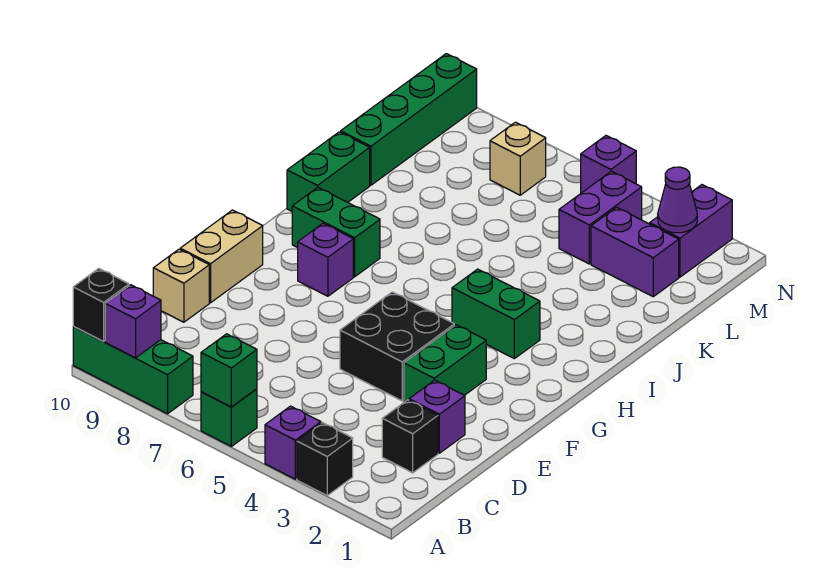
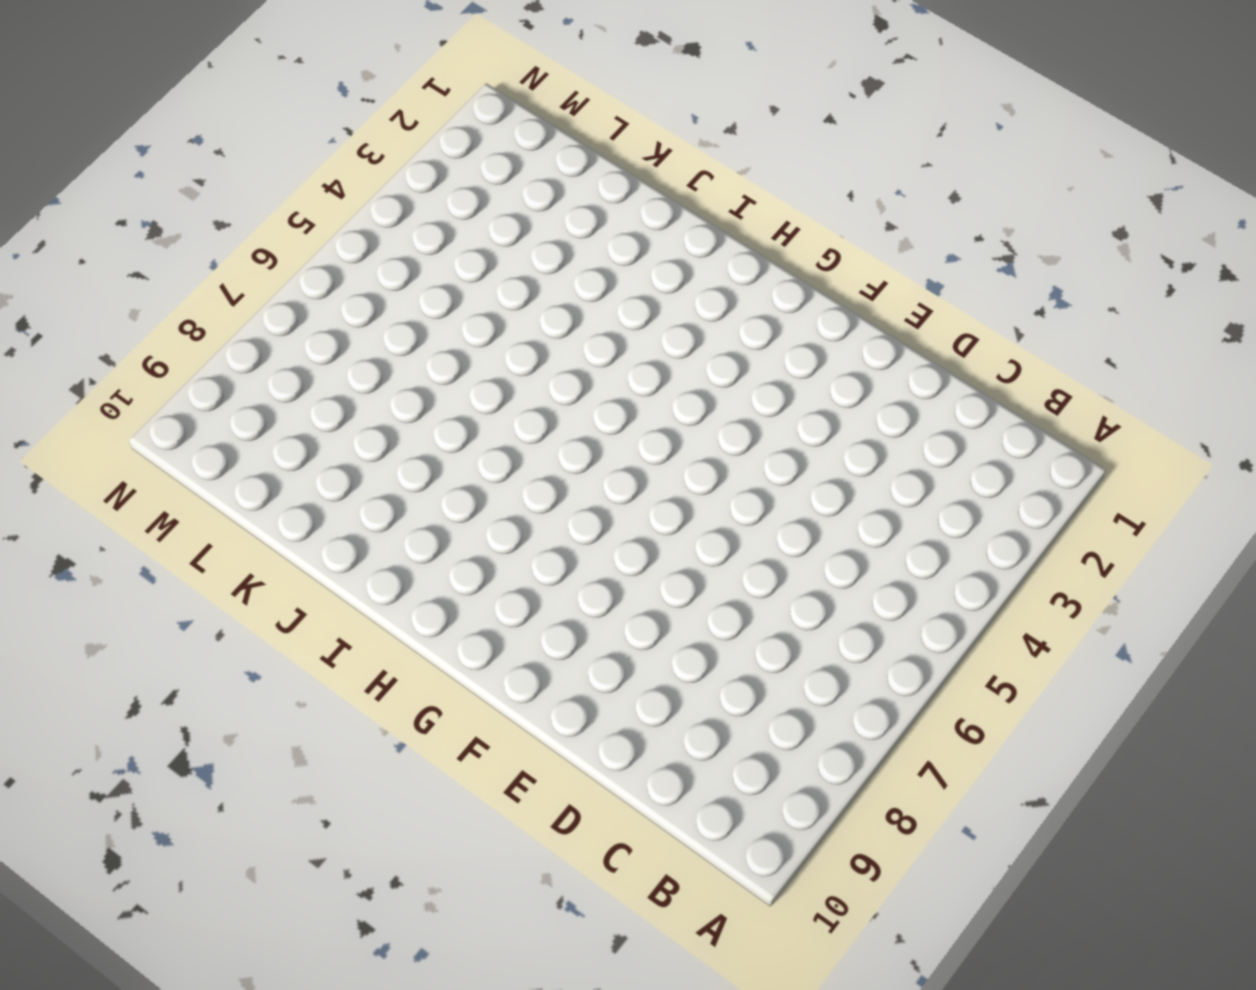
none -> black 1x1 brick [297,423,353,495]
none -> purple 1x1 brick [265,406,321,479]
none -> green 1x1 brick [201,389,257,446]

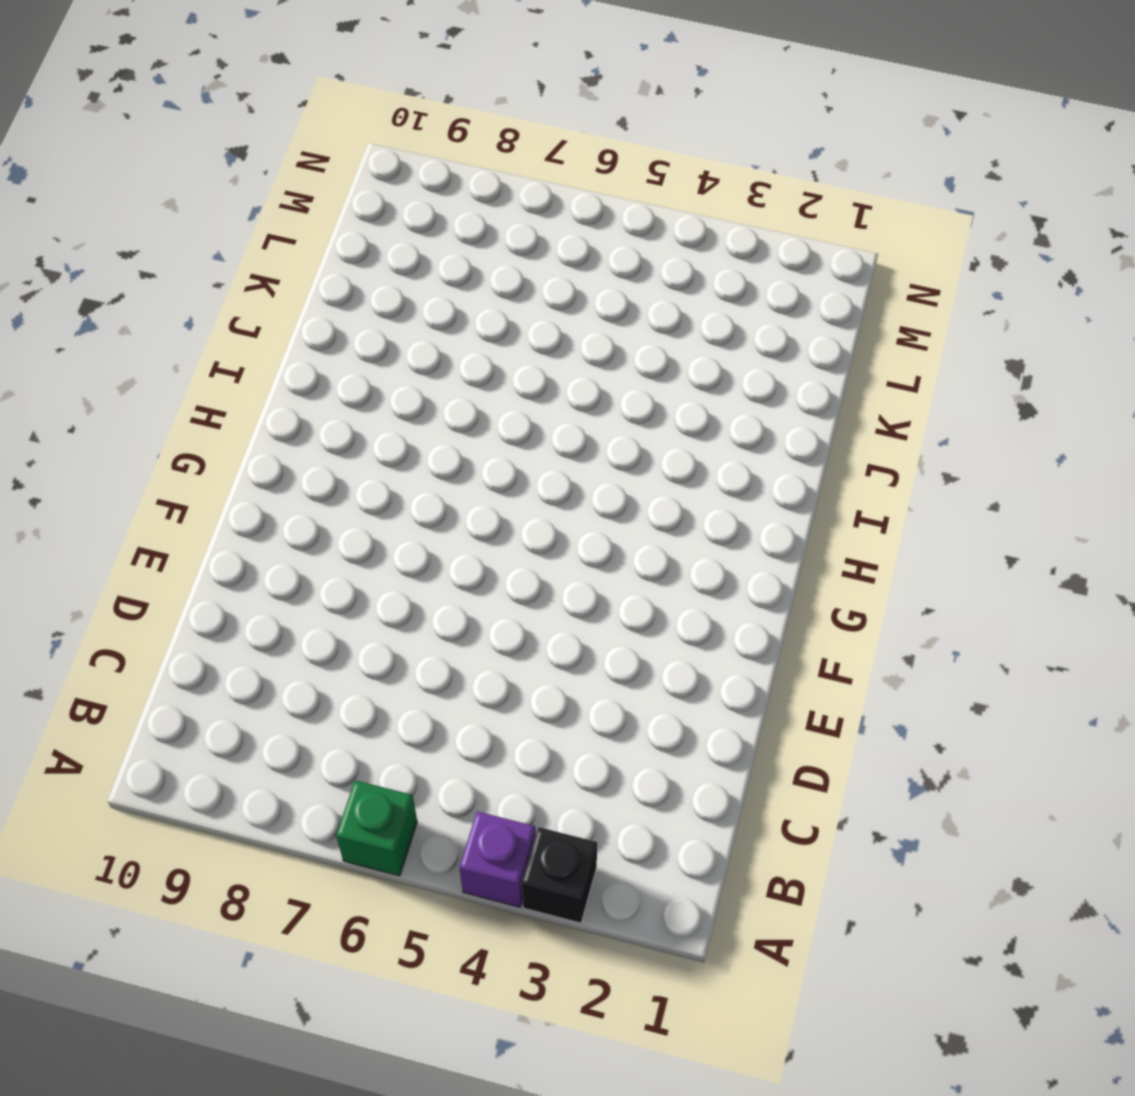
none -> green 1x3 brick [73,327,193,414]
none -> black 1x1 brick [382,400,438,473]
none -> purple 1x1 brick [409,380,465,453]

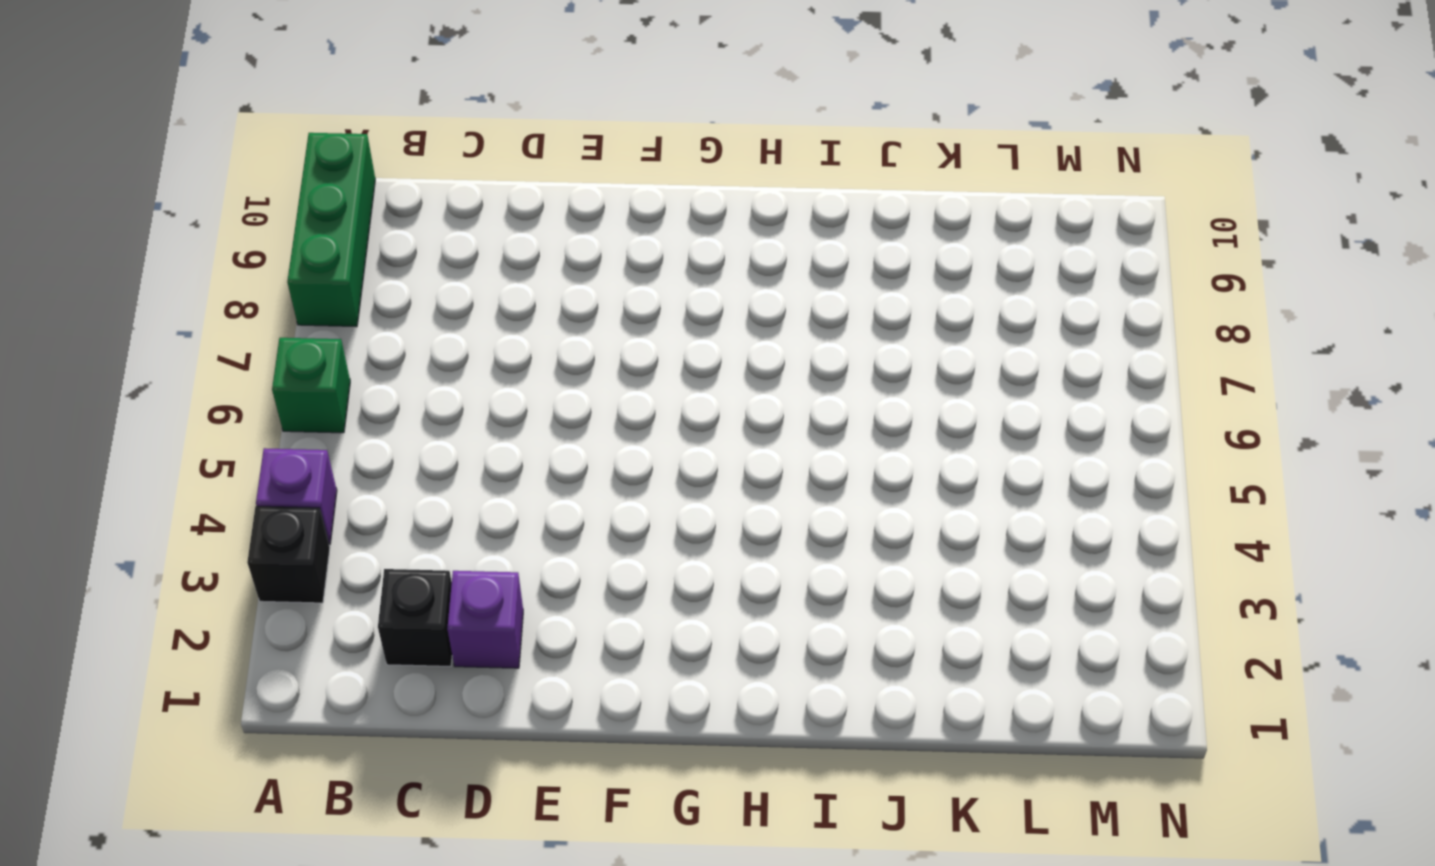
none -> tan 1x1 brick [153,249,209,322]
none -> green 1x2 brick [404,325,486,402]
none -> black 2x2 brick [340,292,454,401]

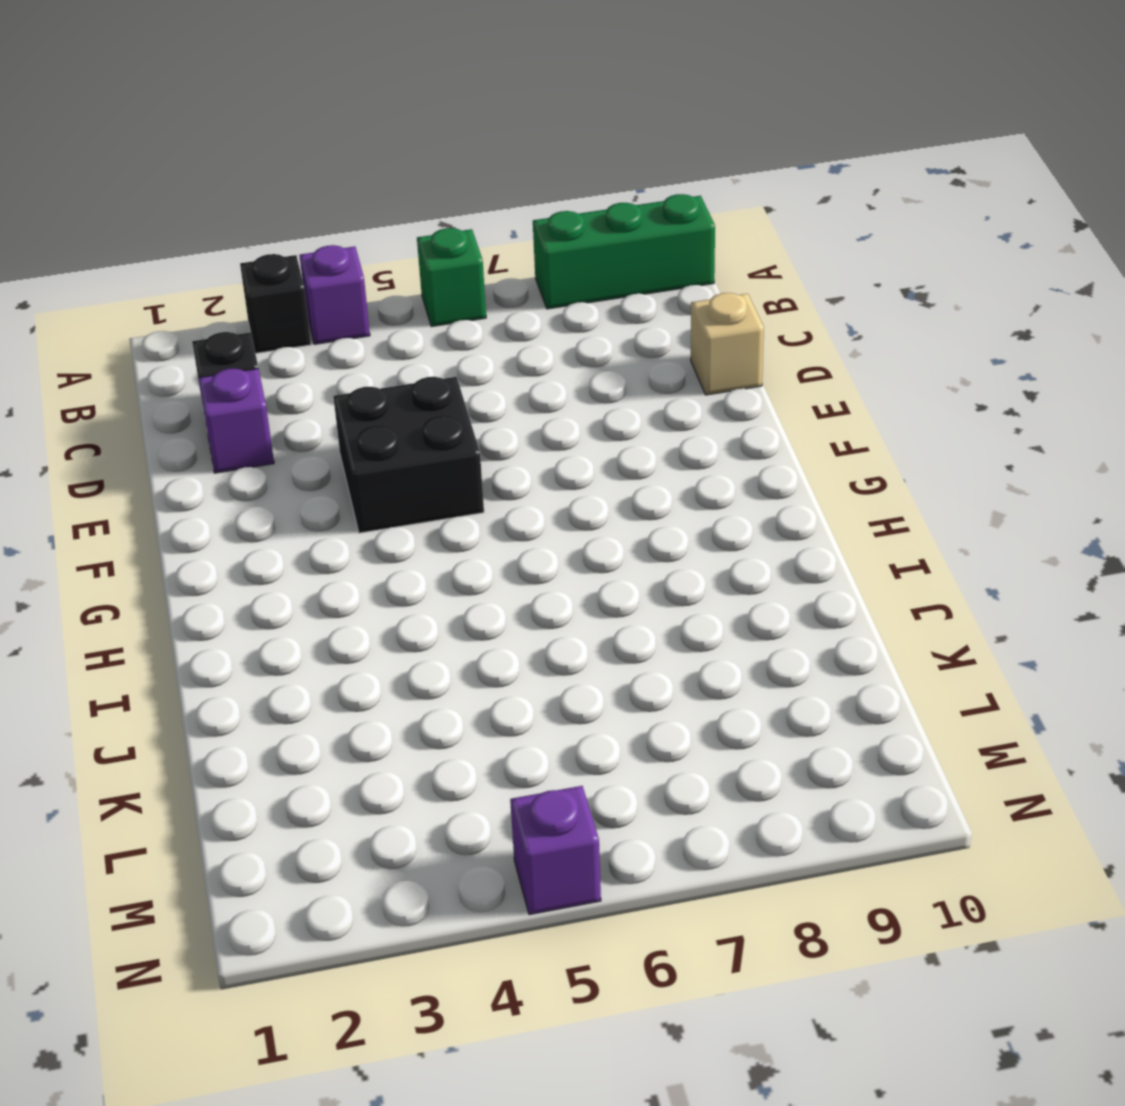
none -> green 1x2 brick [404,325,486,402]
none -> tan 1x2 brick [180,210,263,303]
none -> purple 1x1 brick [298,223,353,296]

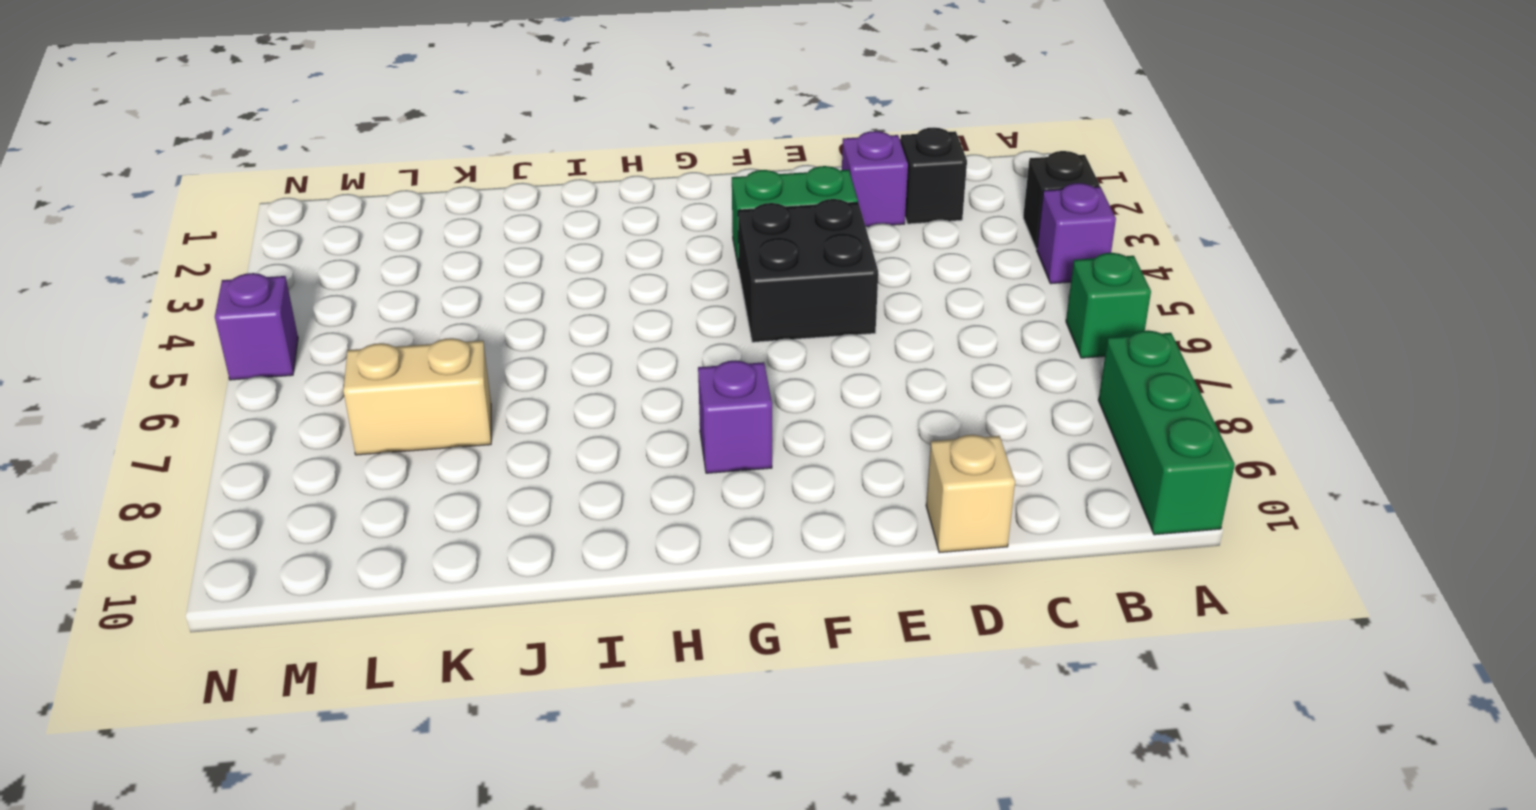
tan 1x2 brick [343,338,491,455] -> tan 1x2 brick moved to [180,210,263,303]
none -> green 1x2 brick [452,269,540,359]
none -> green 1x2 brick [292,187,380,277]
none -> green 1x2 brick [287,132,370,211]

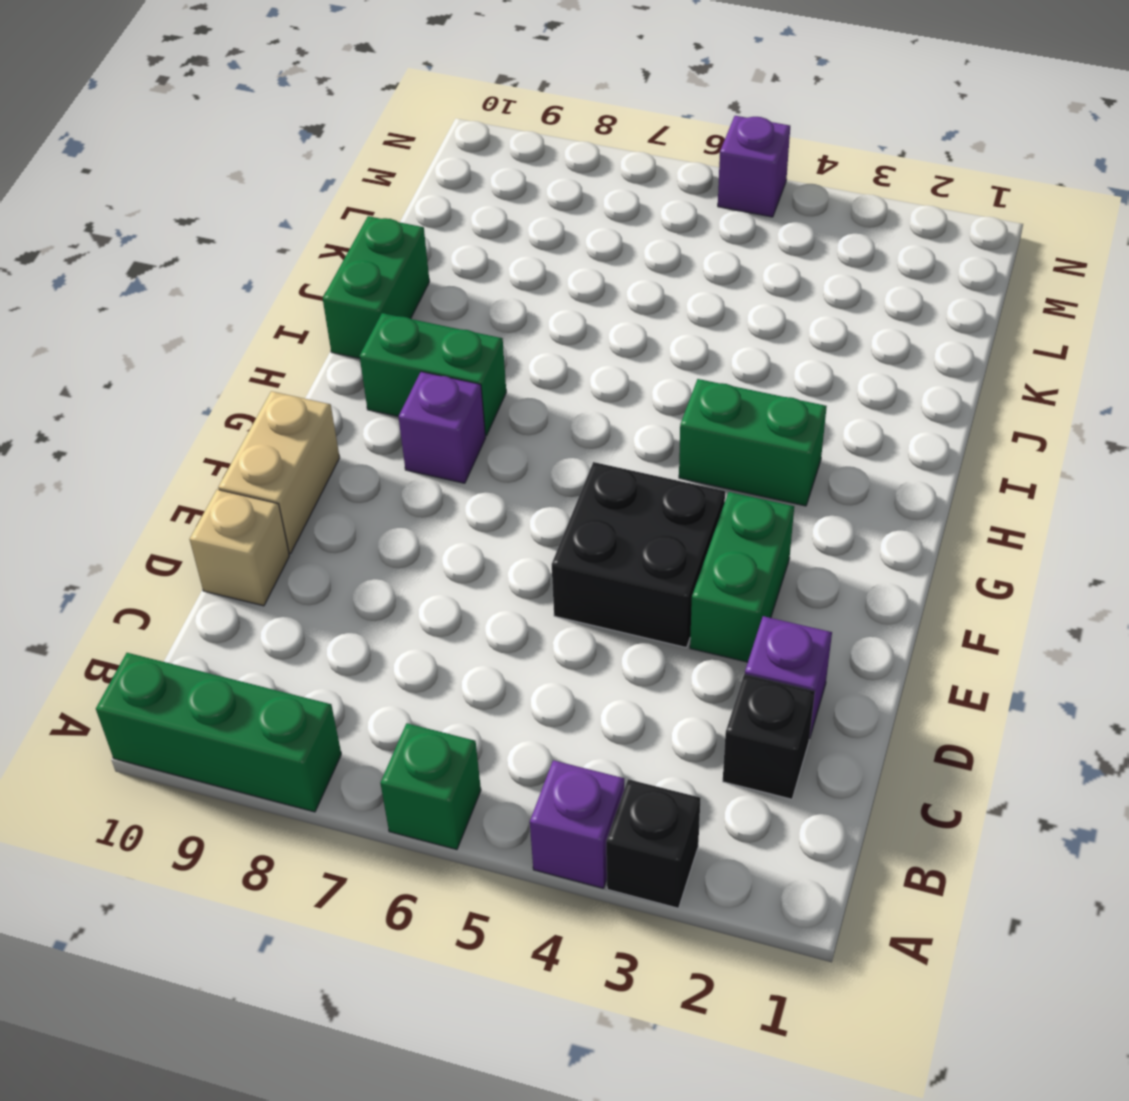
none -> green 1x4 brick [341,54,477,185]
none -> purple 1x2 brick [591,207,679,297]
none -> purple 1x2 brick [559,171,642,264]

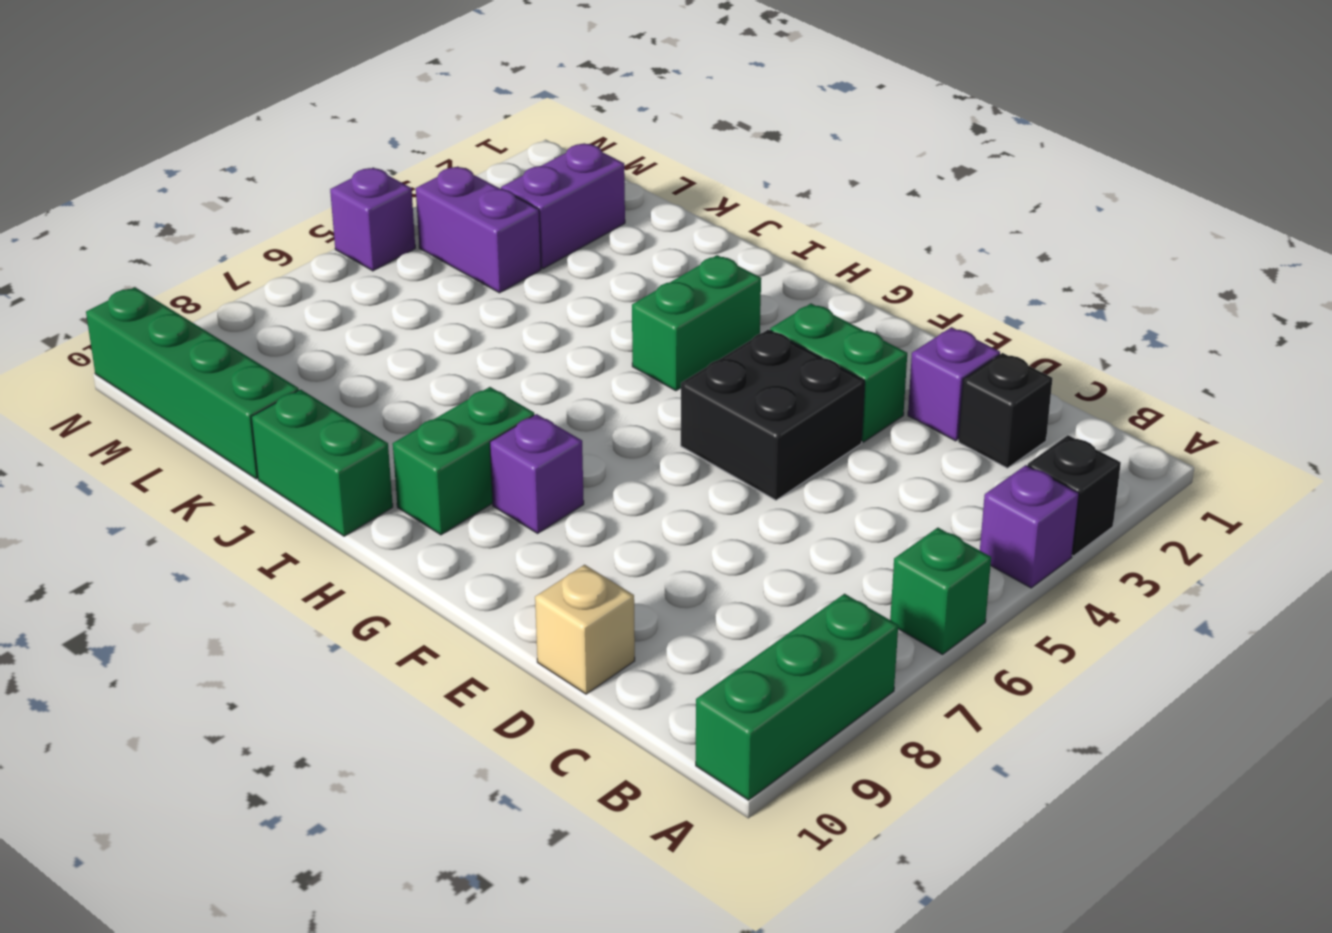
none -> tan 1x2 brick [180,210,263,303]
none -> purple 1x2 brick [650,185,732,277]
none -> tan 1x1 brick [490,122,546,195]

